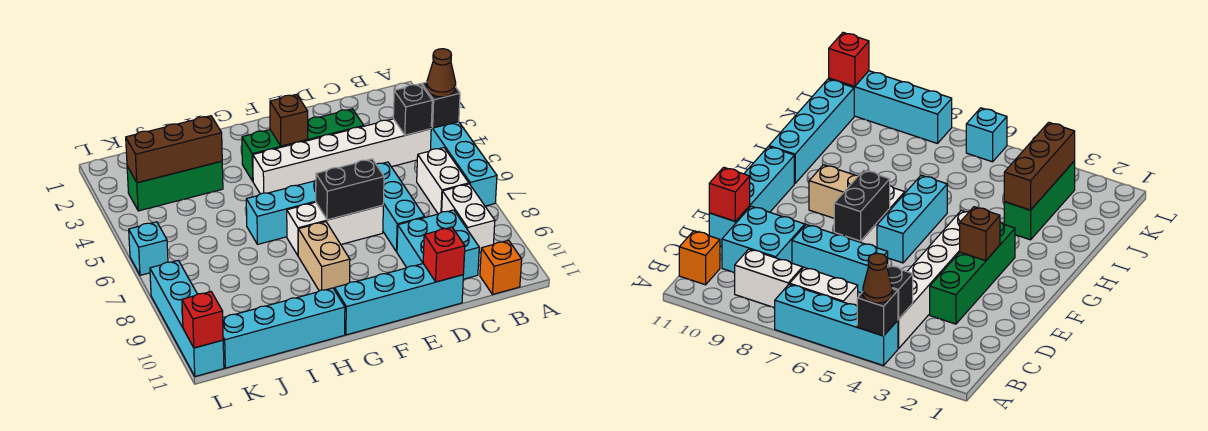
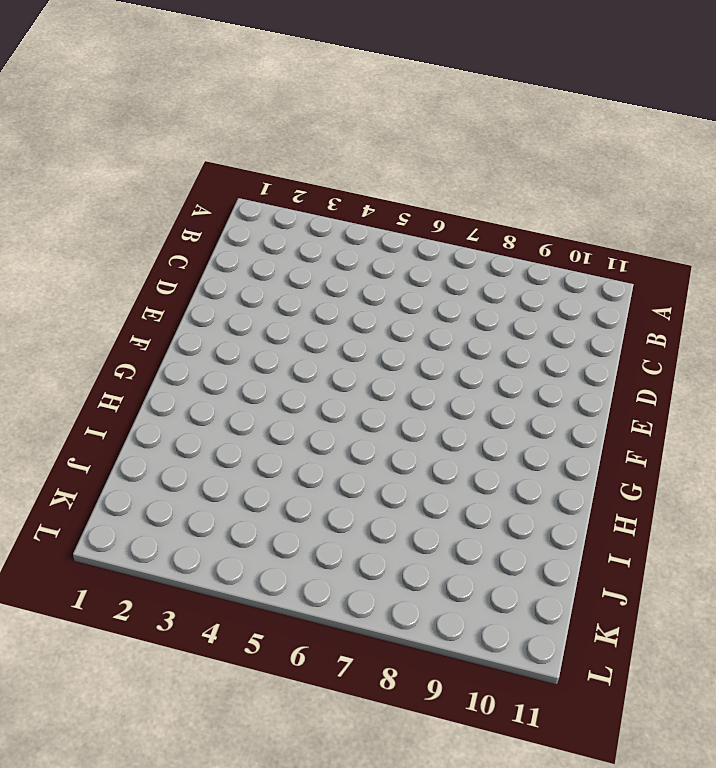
none -> cyan 1x4 brick [430,122,497,206]
none -> white 1x6 brick [253,119,431,194]
none -> white 1x2 brick [417,148,469,214]

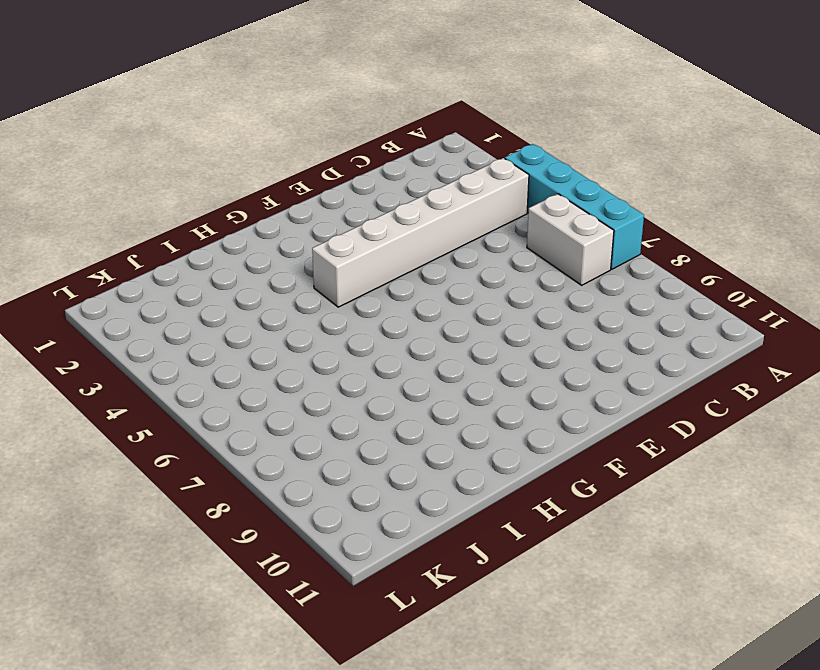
none -> white 1x2 brick [442,184,495,252]
none -> orange 1x1 brick [480,240,522,295]
none -> cyan 2x2 brick [397,210,479,279]

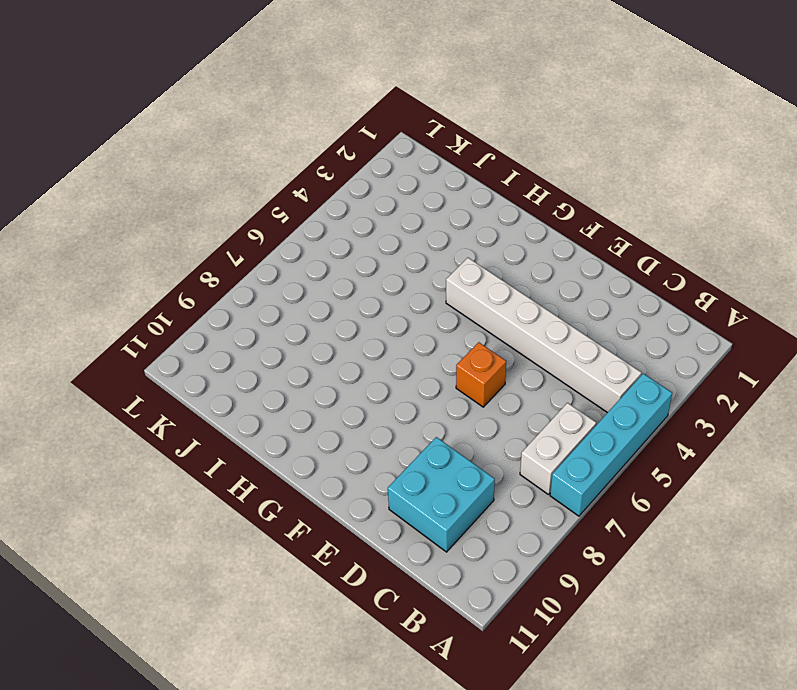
orange 1x1 brick [456,342,506,407] -> orange 1x1 brick moved to [480,240,522,295]
none -> white 1x2 brick [442,184,495,252]
none -> green 1x4 brick [242,109,364,181]
none -> cyan 1x3 brick [376,162,425,252]

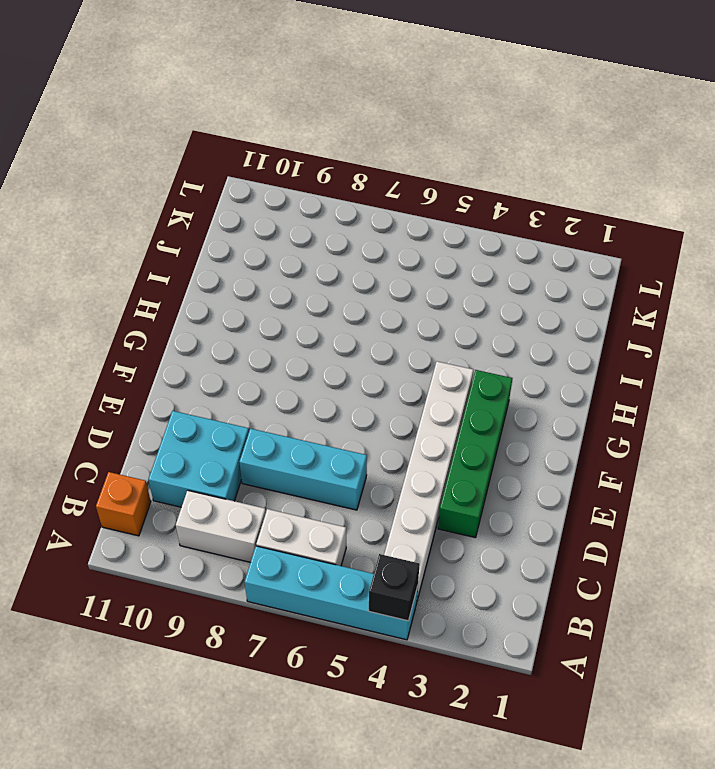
none -> cyan 1x4 brick [335,264,463,335]
none -> white 1x3 brick [287,202,383,255]
none -> cyan 1x3 brick [246,181,316,244]

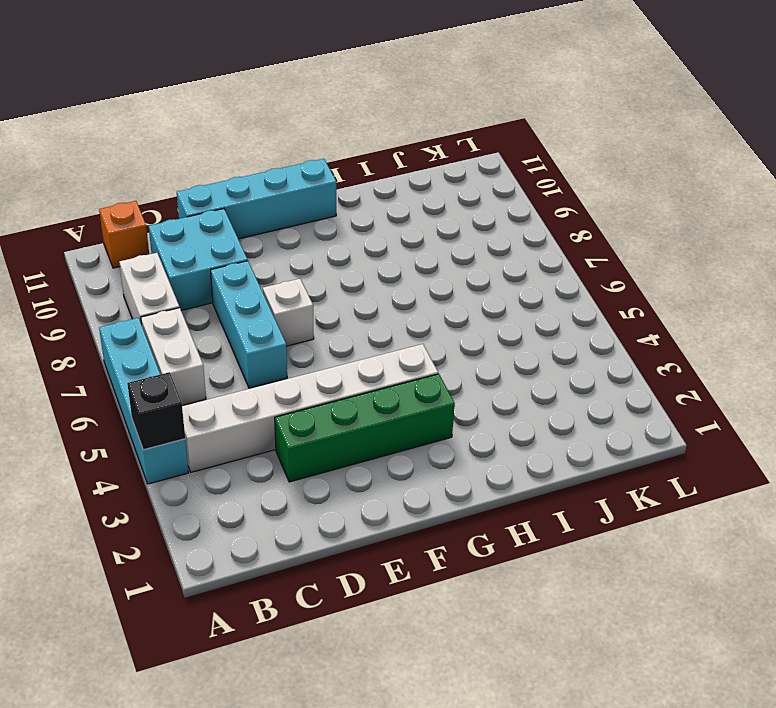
white 1x1 brick [263,279,314,346] -> white 1x3 brick [287,202,383,255]
none -> cyan 1x3 brick [246,181,316,244]
none -> tan 1x2 brick [298,222,350,291]
none -> cyan 1x4 brick [223,288,345,368]

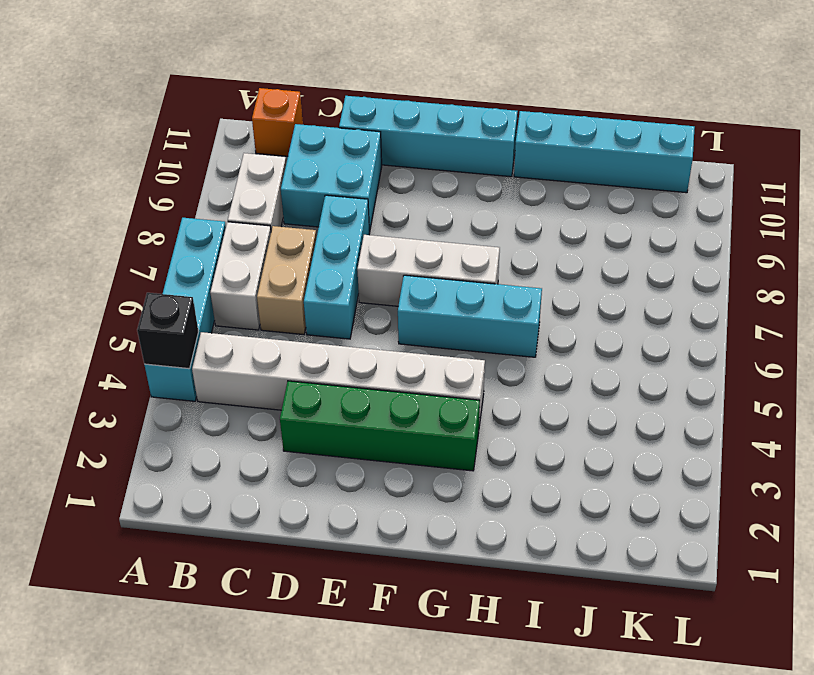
tan 1x2 brick [257,226,316,335] -> tan 1x2 brick moved to [298,222,350,291]
none -> green 1x3 brick [127,161,223,211]
none -> cyan 1x1 brick [129,222,168,275]
none -> cyan 1x4 brick [150,261,224,376]

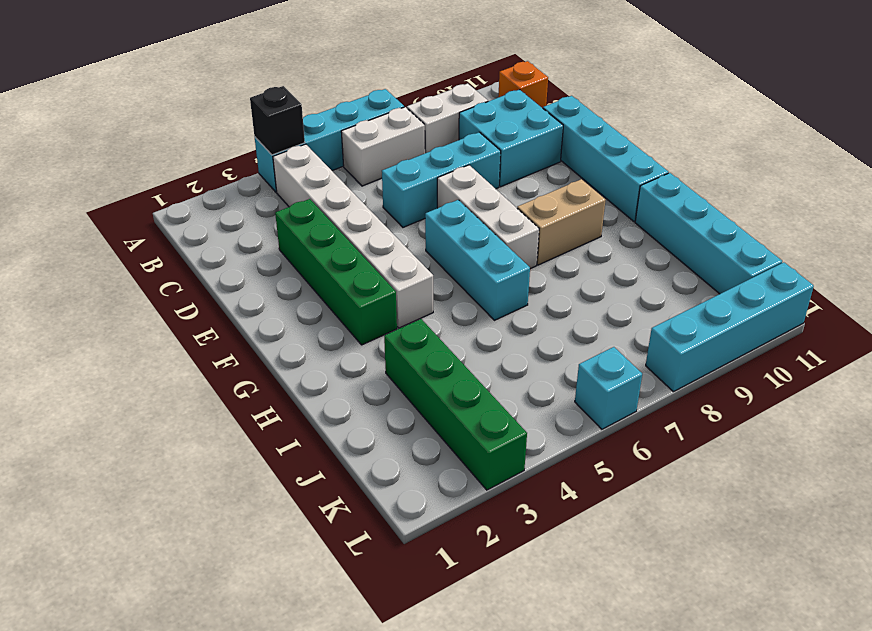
green 1x4 brick [384,319,527,490] -> green 1x3 brick [127,161,223,211]
none -> black 1x1 brick [393,84,432,135]
none -> red 1x1 brick [423,227,465,282]
none -> black 1x2 brick [316,159,384,220]

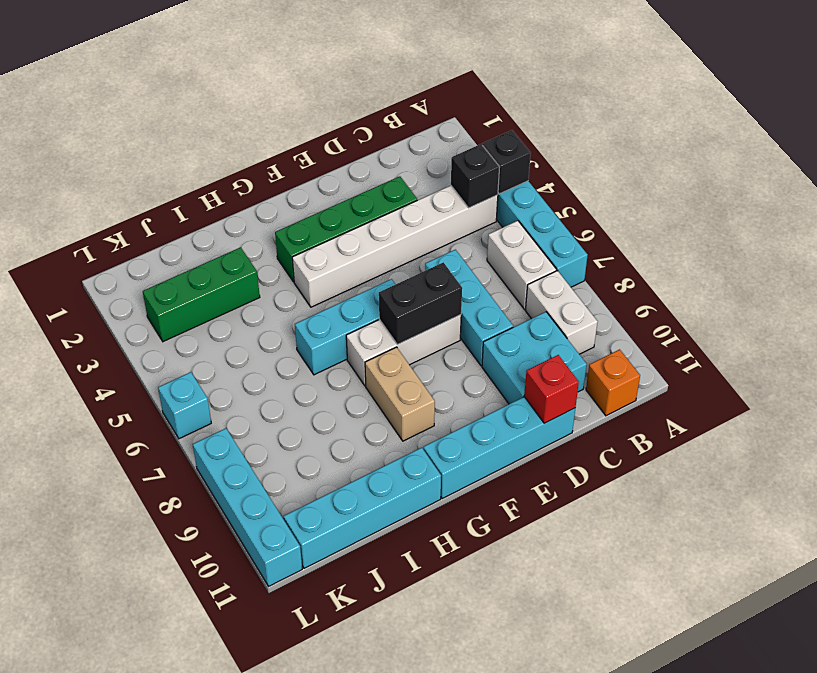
none -> brown 1x1 brick [270,94,308,146]
none -> brown 1x3 brick [126,116,222,183]
none -> red 1x1 brick [182,292,223,348]

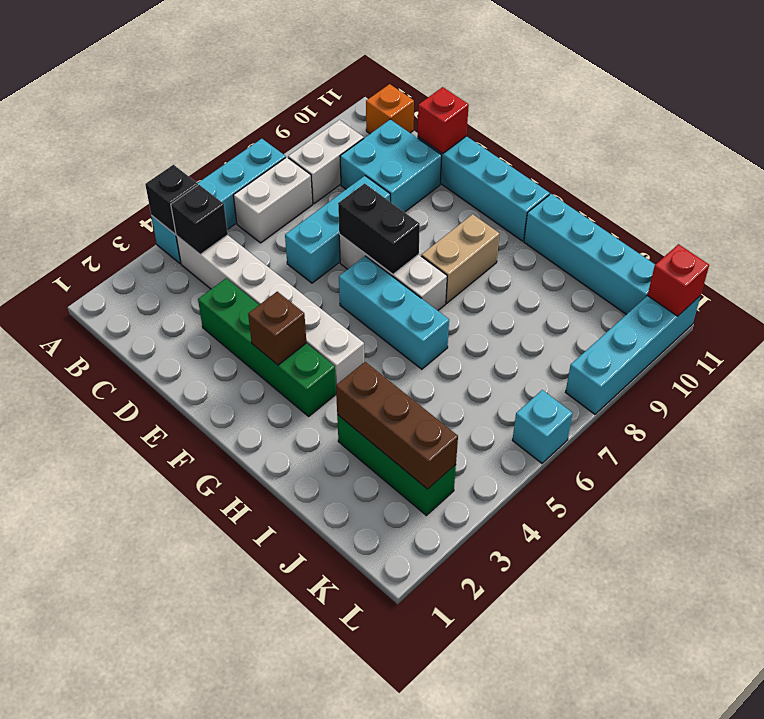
none -> brown 1x1 cone [427,49,456,97]

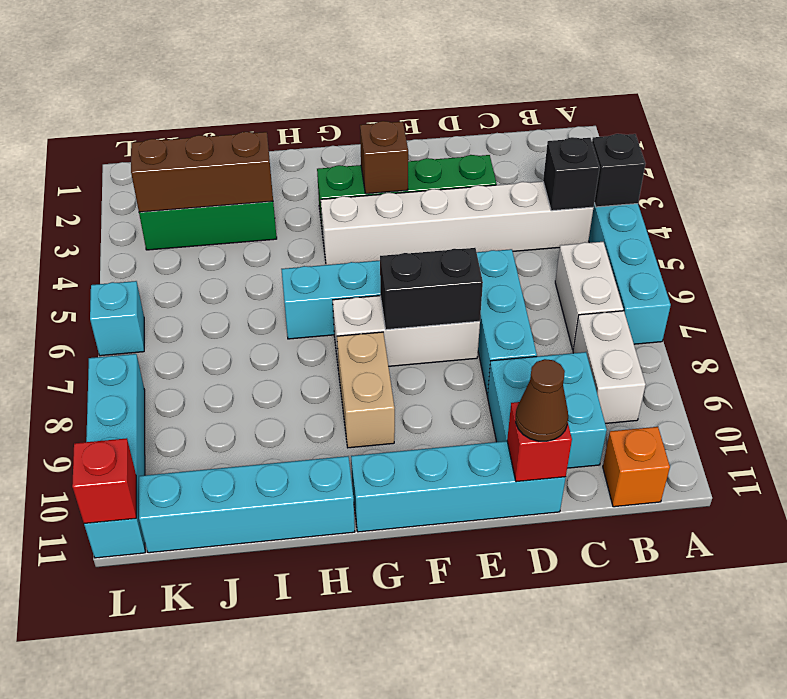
brown 1x1 cone [516,359,568,441] -> brown 1x1 cone moved to [427,49,456,97]

